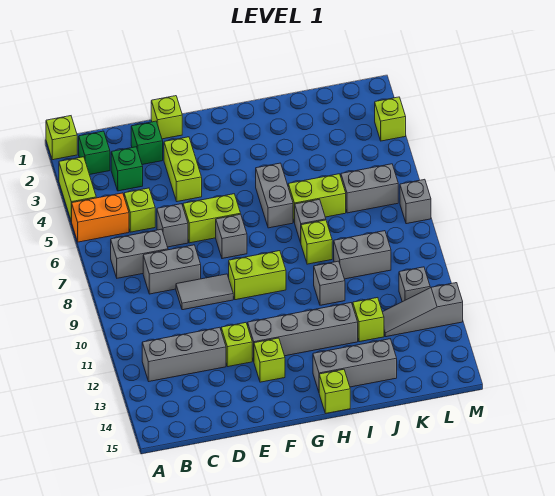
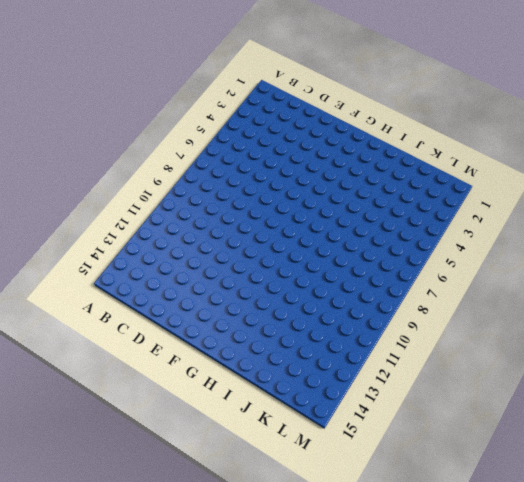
none -> lime 1x1 brick [46,116,77,160]
none -> lime 1x2 brick [59,157,96,221]
none -> orange 1x2 brick [71,193,129,242]
none -> green 1x1 brick [79,131,110,175]

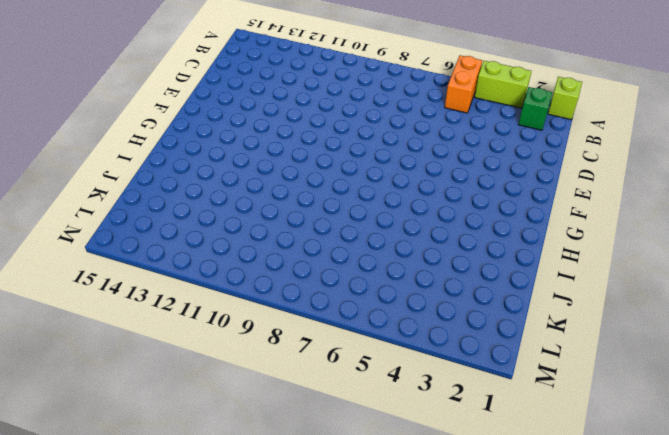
none -> grey 1x2 brick [111,229,168,278]
none -> grey 1x3 brick [142,327,226,381]
none -> green 1x1 brick [111,147,143,191]
none -> lime 1x1 brick [124,188,155,232]

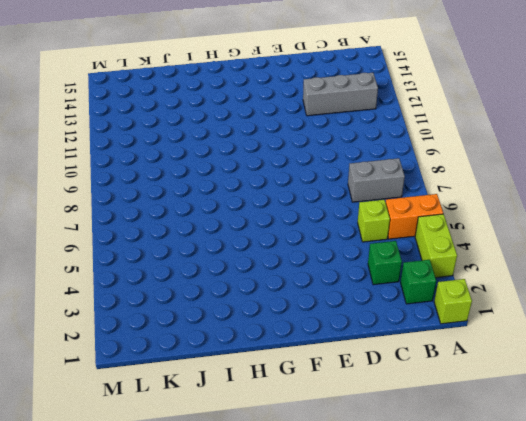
none -> grey 1x2 brick [143,245,201,294]
none -> green 1x1 brick [131,121,163,165]
none -> grey 1x1 brick [157,204,188,247]
none -> grey 1x2 tile [176,274,233,310]

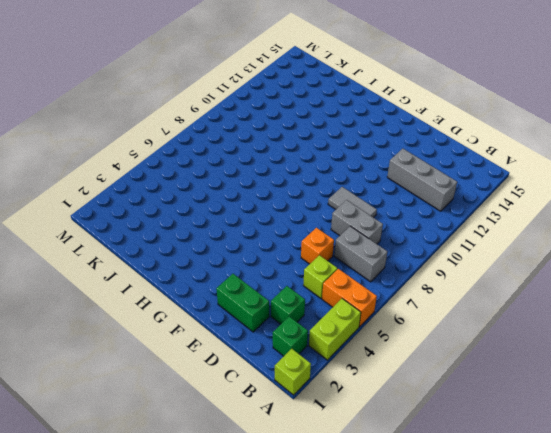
green 1x2 brick [216,274,269,332] -> green 1x1 brick [131,121,163,165]
orange 1x1 brick [301,228,334,264] -> grey 1x1 brick [157,204,188,247]
none -> lime 1x1 brick [151,96,182,139]
none -> lime 1x2 brick [164,137,202,202]
none -> lime 1x2 brick [183,194,241,243]
none -> lime 1x1 brick [221,323,252,367]

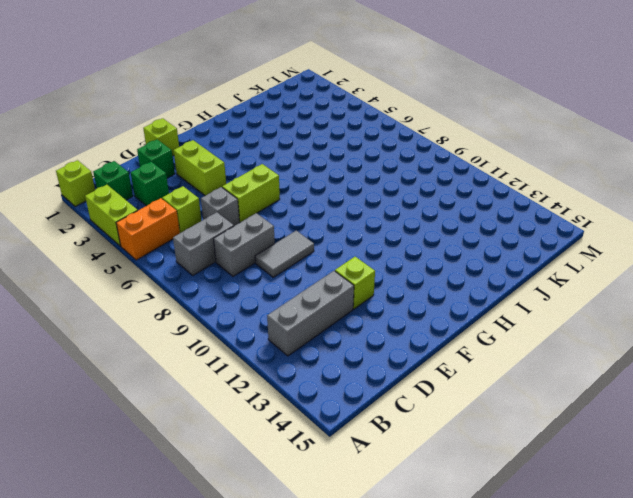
none -> grey 1x1 brick [216,214,247,259]
none -> lime 1x2 brick [229,251,286,300]
none -> grey 1x4 brick [248,303,358,361]
none -> lime 1x1 brick [254,338,285,382]

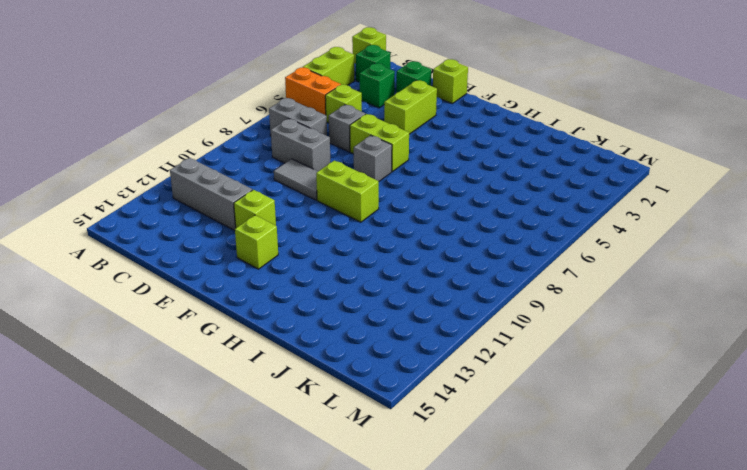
none -> grey 1x4 brick [248,303,358,361]
none -> grey 1x2 brick [256,163,293,228]
none -> grey 1x3 brick [313,339,397,391]
none -> lime 1x1 brick [319,369,350,413]

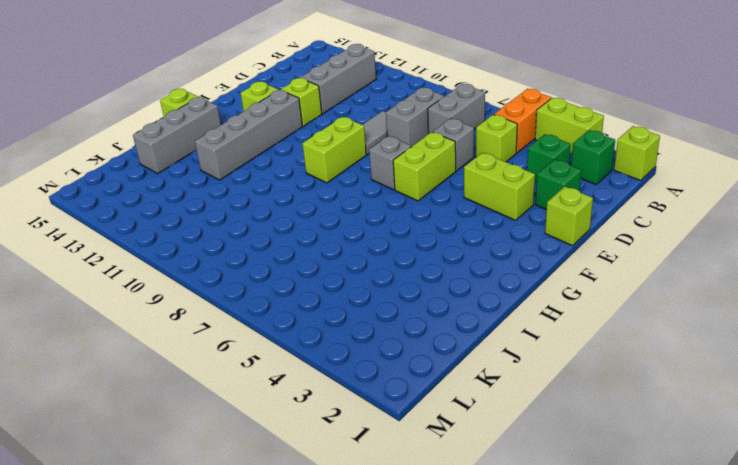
none -> grey 1x2 brick [256,163,293,228]
none -> lime 1x2 brick [288,174,346,223]
none -> grey 1x1 brick [295,199,326,242]
none -> lime 1x1 brick [301,220,332,264]

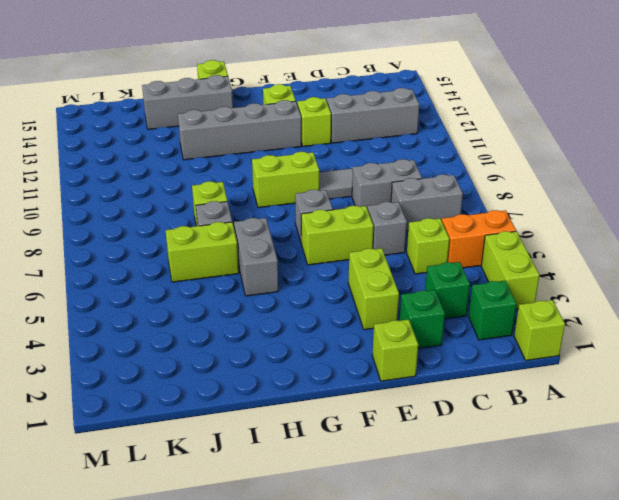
none -> grey 1x1 brick [314,261,345,305]
none -> grey 1x2 brick [334,231,391,279]
none -> lime 1x1 brick [353,298,384,342]
none -> grey 1x2 brick [341,164,398,213]

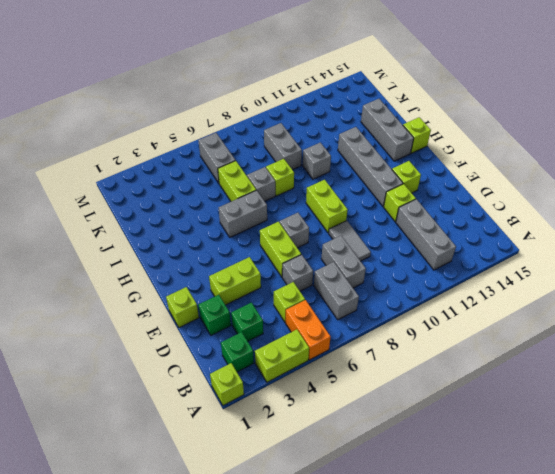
none -> lime 1x1 brick [353,298,384,342]
none -> grey 1x3 slope [383,283,463,337]
none -> grey 1x1 brick [399,267,430,302]
none -> lime 1x1 brick [375,97,406,141]

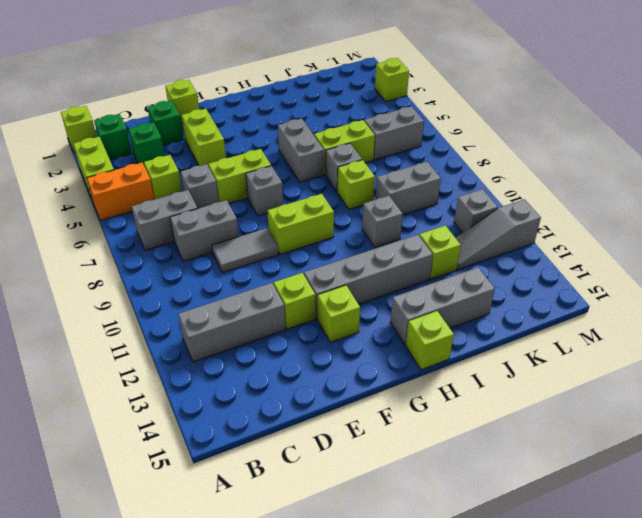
none -> grey 1x1 brick [400,179,431,224]

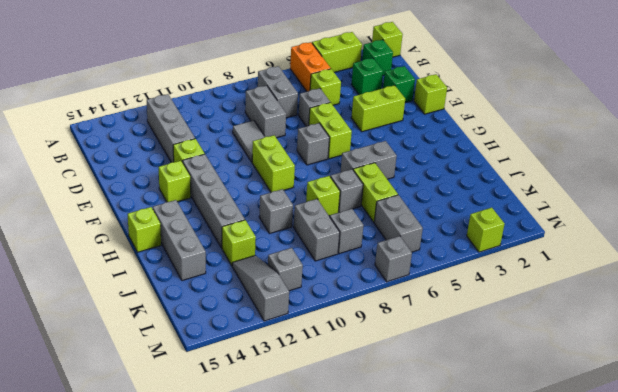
grey 1x1 brick [330,209,364,254] -> none

